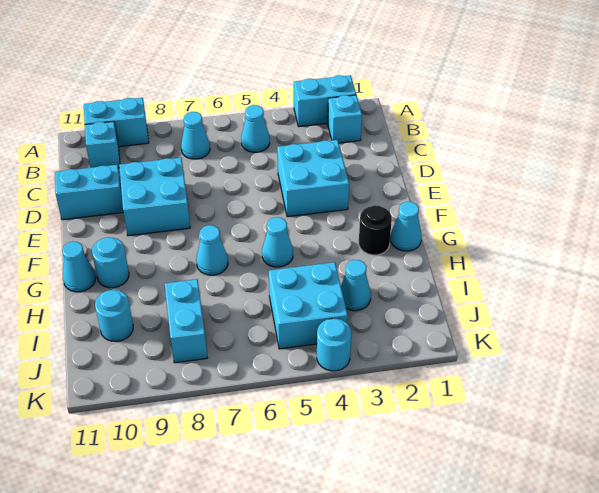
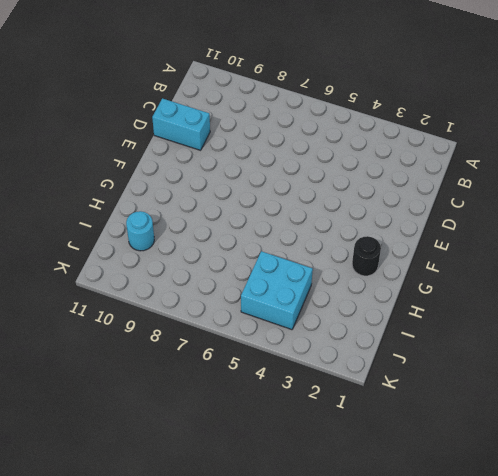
none -> cyan 1x2 brick [294,75,356,127]
none -> cyan 1x2 brick [84,98,149,147]
none -> cyan 1x1 brick [328,95,362,143]

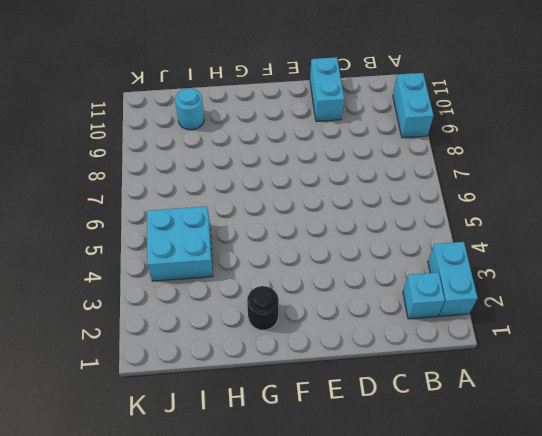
none -> cyan 1x1 cone [241,105,270,152]
none -> cyan 1x1 cone [181,112,210,159]
none -> cyan 1x1 brick [85,121,120,168]

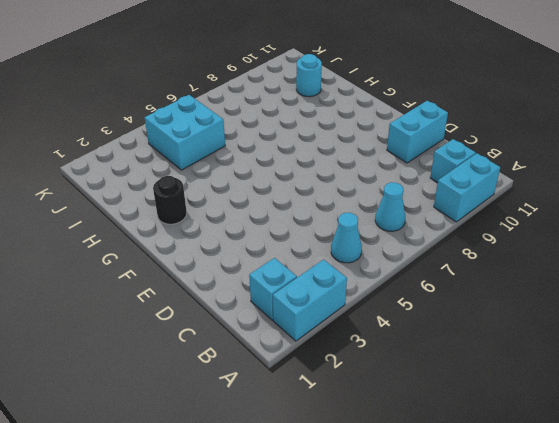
none -> cyan 2x2 brick [277,140,349,217]
none -> cyan 2x2 brick [119,158,190,236]
none -> cyan 1x1 cone [390,202,422,251]

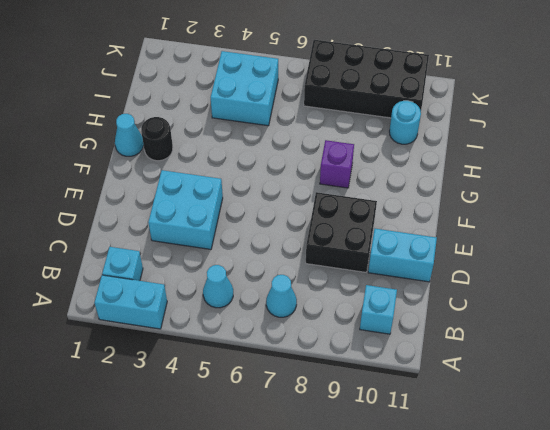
black 2x2 brick [306,192,377,272] -> cyan 2x2 brick [119,158,190,236]
purple 1x1 brick [320,140,354,188] -> none
black 2x4 brick [304,40,429,118] -> cyan 1x2 brick [165,279,207,363]
none -> cyan 1x2 brick [84,98,149,147]
none -> cyan 1x1 cone [262,217,293,267]
none -> cyan 1x1 cone [196,225,228,275]

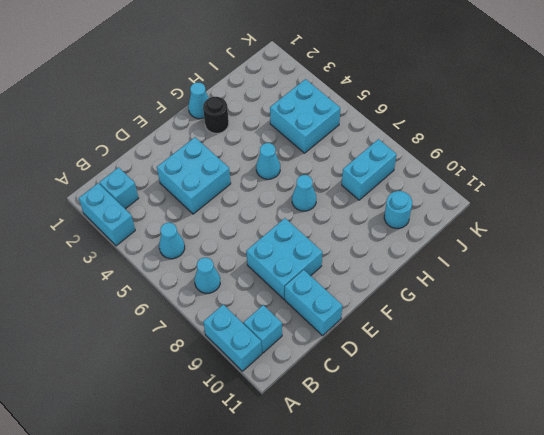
none -> cyan 1x1 round brick [92,237,129,288]
none -> cyan 1x1 cone [62,242,96,292]
none -> cyan 1x1 cone [341,260,371,311]

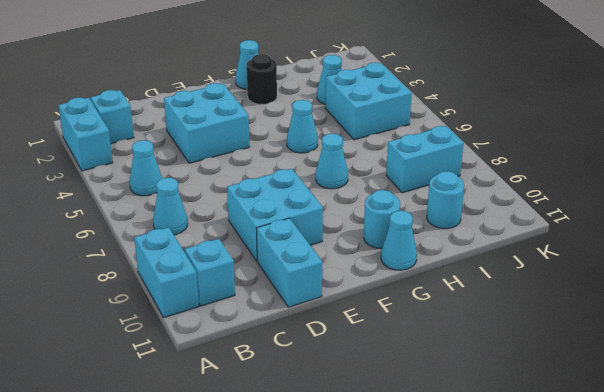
none -> cyan 1x1 round brick [317,319,351,371]

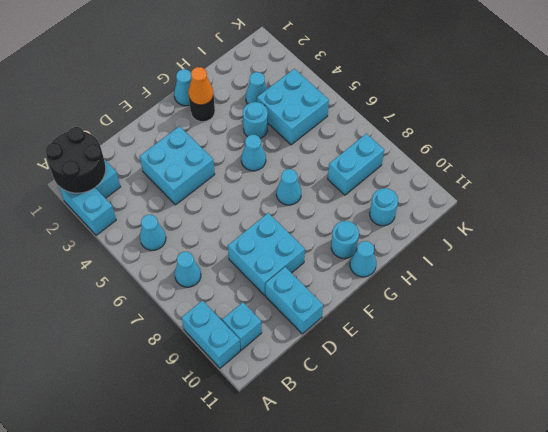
black 2x2 round brick [45,127,106,193] -> none
orange 1x1 cone [188,67,213,105] -> none
cyan 1x1 round brick [243,102,268,138] -> cyan 1x1 round brick moved to [317,319,351,371]

